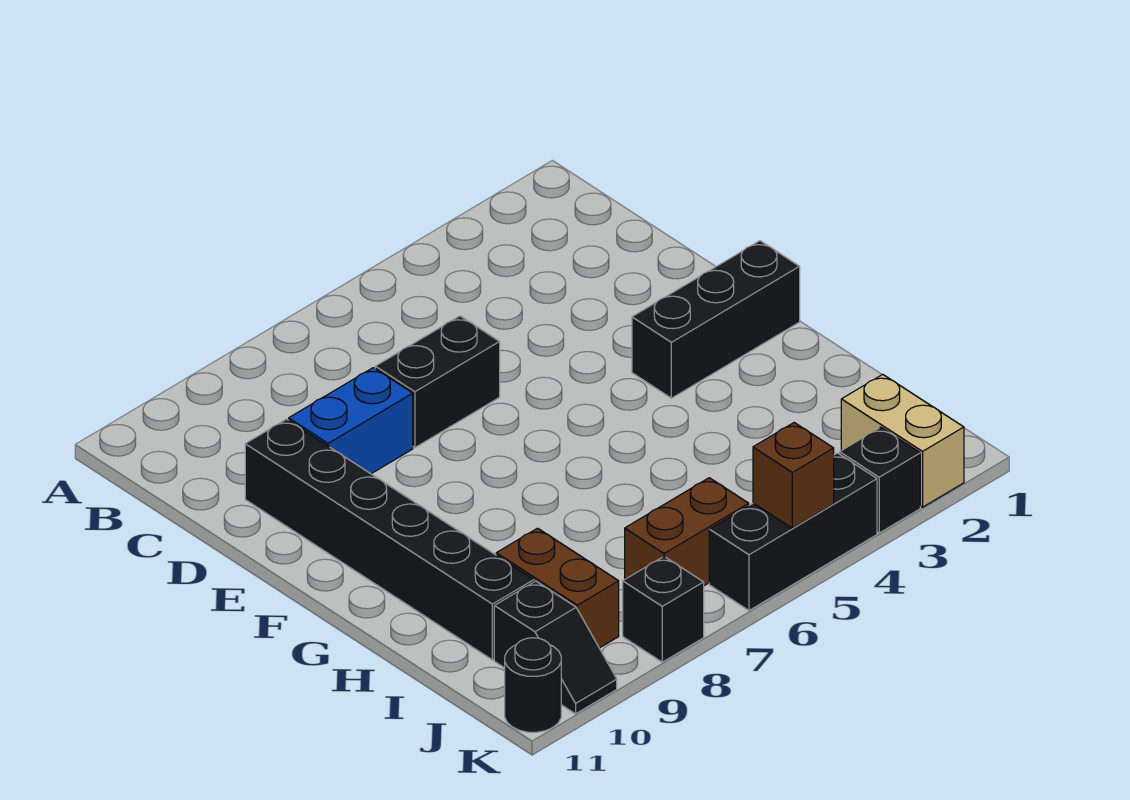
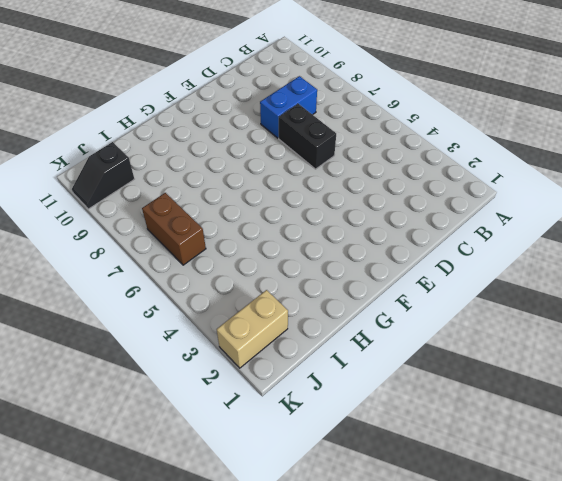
blue 1x2 brick [260,76,317,138] -> blue 1x2 brick turned to [289,368,413,474]
none -> black 1x6 brick [245,419,534,660]
none -> black 1x3 brick [632,241,800,398]
none -> brown 1x2 brick [496,528,619,648]

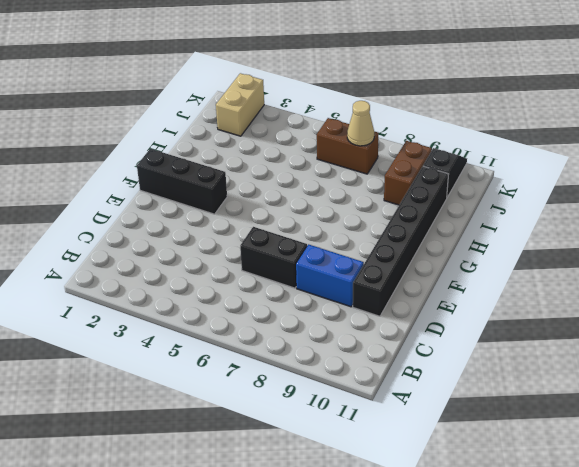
tan 1x1 cone [347,101,374,146] -> none
none -> black 1x1 brick [840,427,920,533]
none -> black 1x3 brick [709,453,877,610]
none -> black 1x1 brick [623,557,704,662]

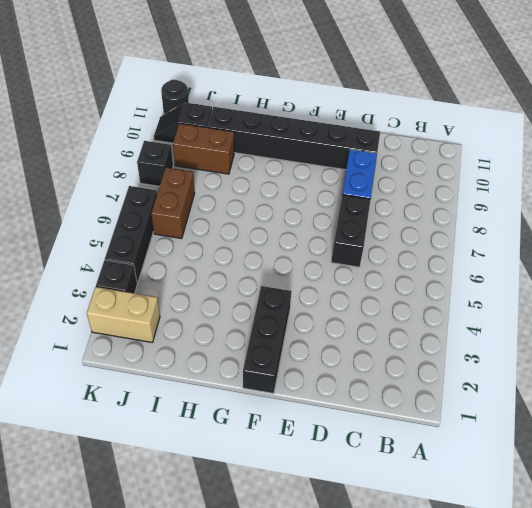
none -> brown 1x1 brick [753,423,834,528]

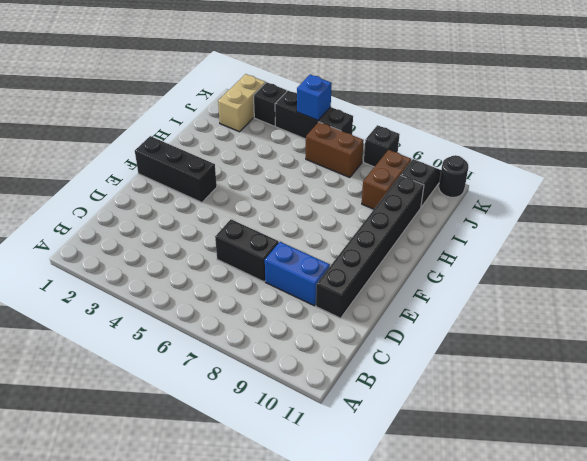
blue 1x1 brick [297,75,332,120] -> brown 1x1 brick [753,423,834,528]

